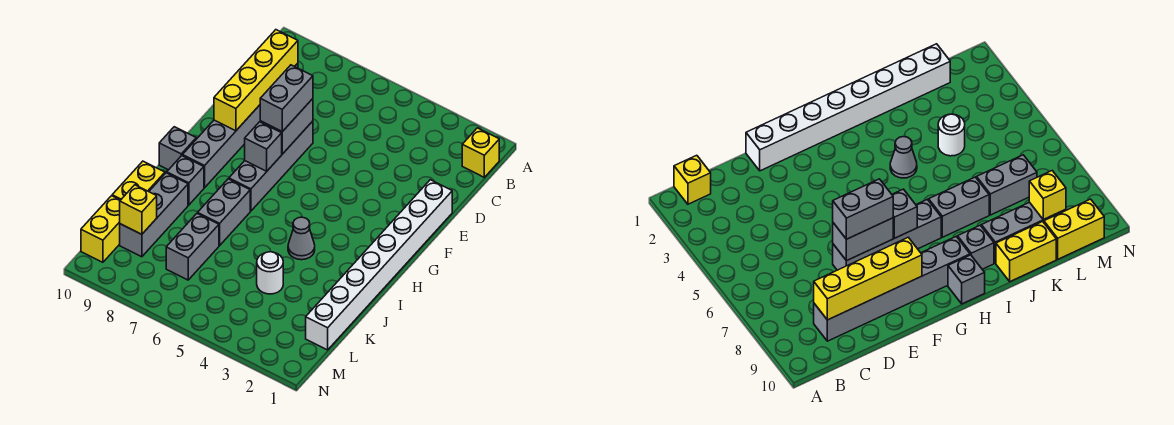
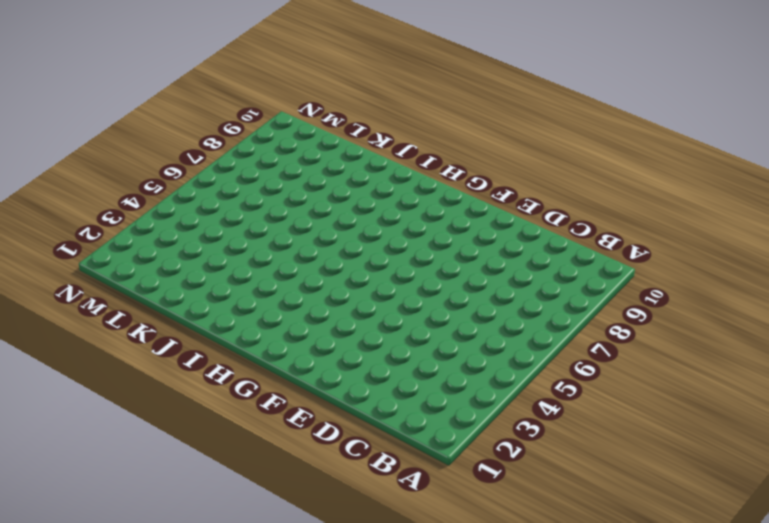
none -> yellow 1x1 brick [462,128,499,177]
none -> grey 1x6 brick [182,63,298,188]
none -> white 1x8 brick [306,180,452,350]

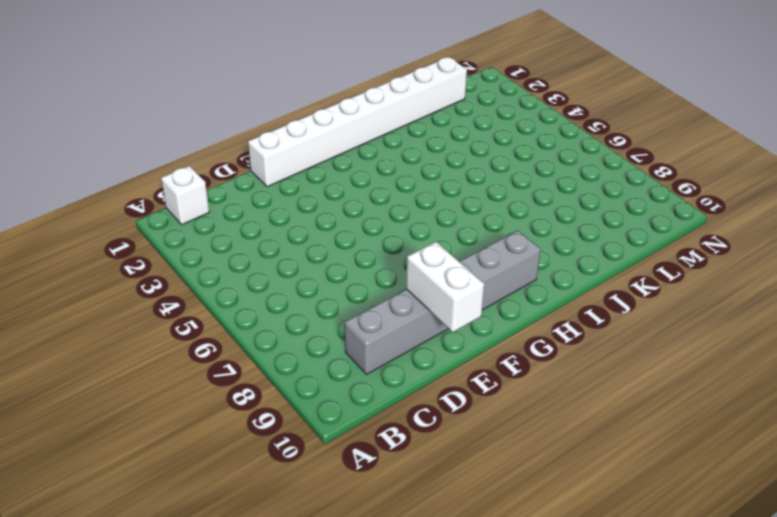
white 1x1 brick [161,166,209,225] -> yellow 1x1 brick [462,128,499,177]
white 1x2 brick [406,242,484,332] -> yellow 1x4 brick [214,30,298,131]
none -> grey 1x4 brick [229,121,313,211]
none -> grey 1x1 brick [159,127,196,170]
none -> grey 1x1 cone [288,217,315,260]

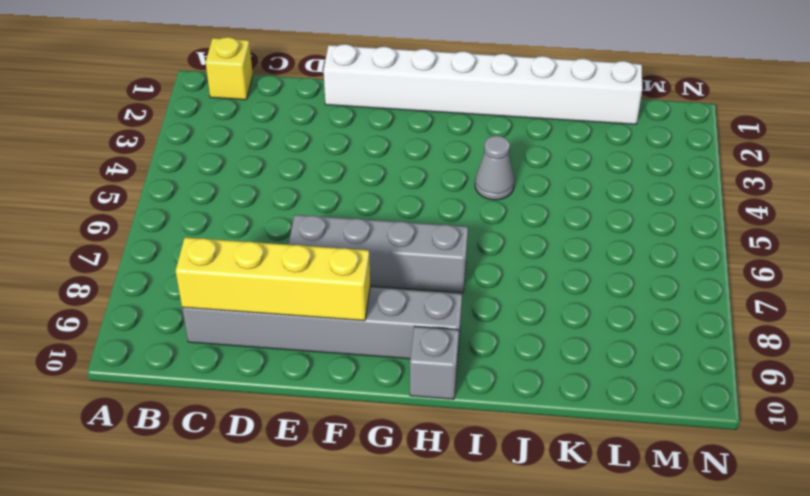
none -> grey 1x2 brick [198,179,250,246]
none -> grey 1x1 brick [167,156,204,205]
none -> grey 1x3 brick [120,173,188,257]

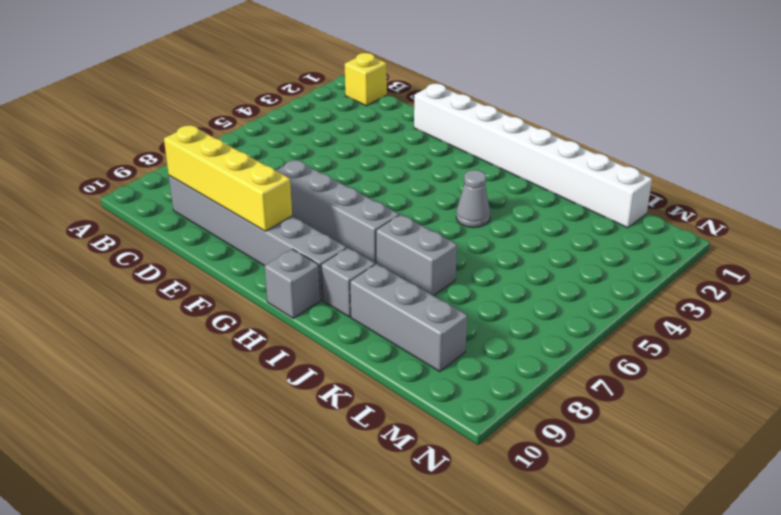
none -> yellow 1x2 brick [112,161,165,200]
none -> white 1x1 round brick [257,252,283,294]
none -> grey 1x2 brick [166,213,219,280]

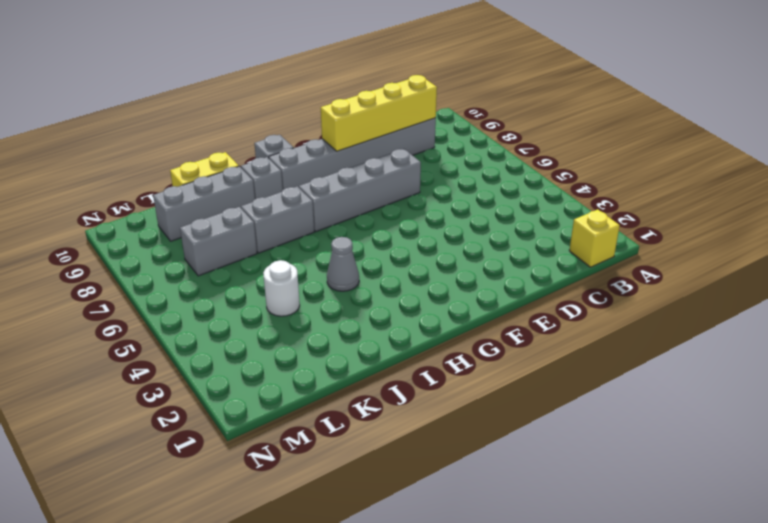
none -> white 1x8 brick [306,180,452,350]
none -> yellow 1x2 brick [81,196,120,262]
none -> grey 1x2 brick [260,99,313,154]

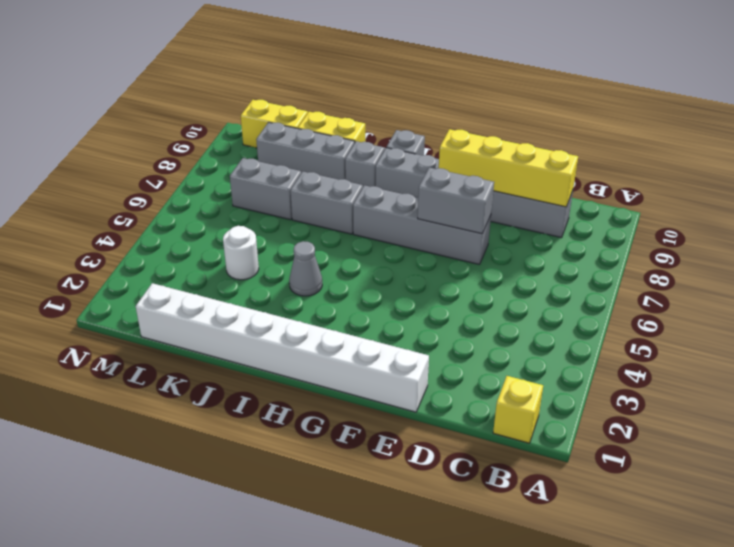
none -> grey 1x1 brick [245,122,282,171]
none -> yellow 1x1 brick [120,185,157,234]
none -> grey 1x2 brick [260,65,313,132]

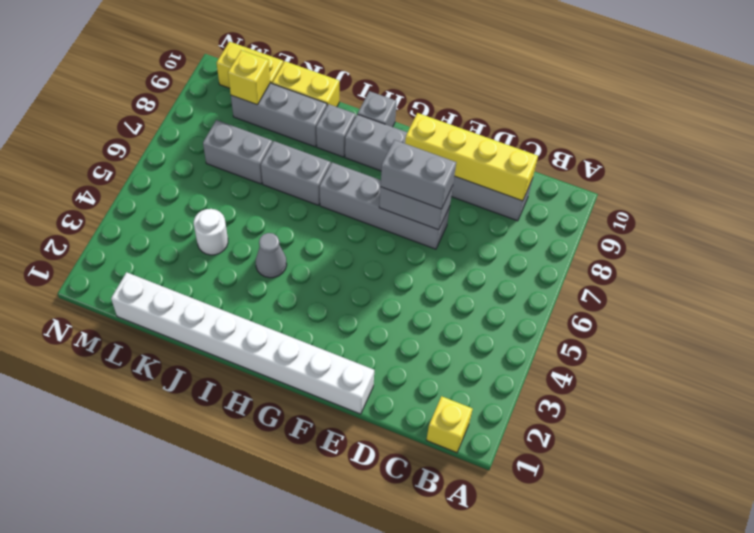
none -> grey 1x1 brick [245,122,282,171]

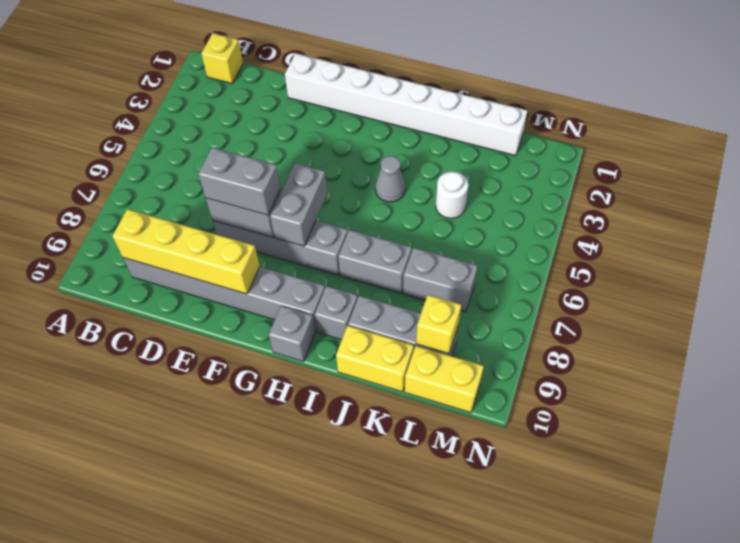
grey 1x2 brick [270,163,327,246] -> grey 1x1 brick [245,122,282,171]

